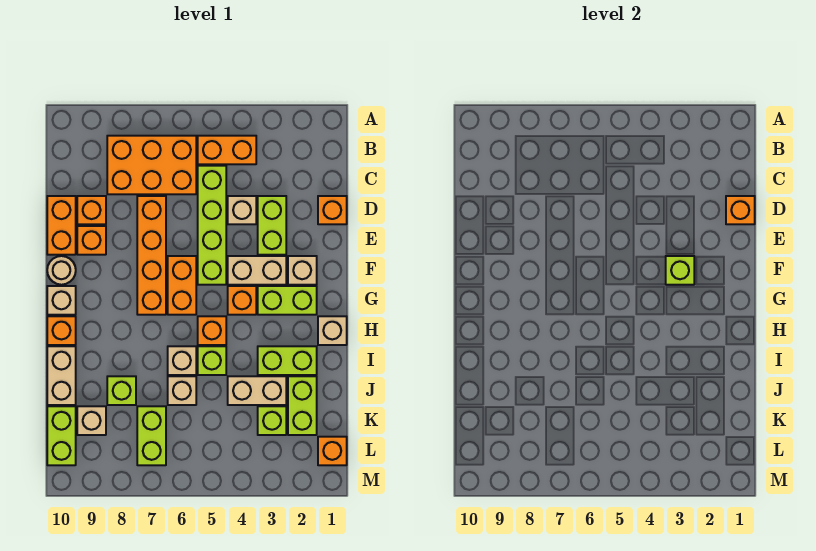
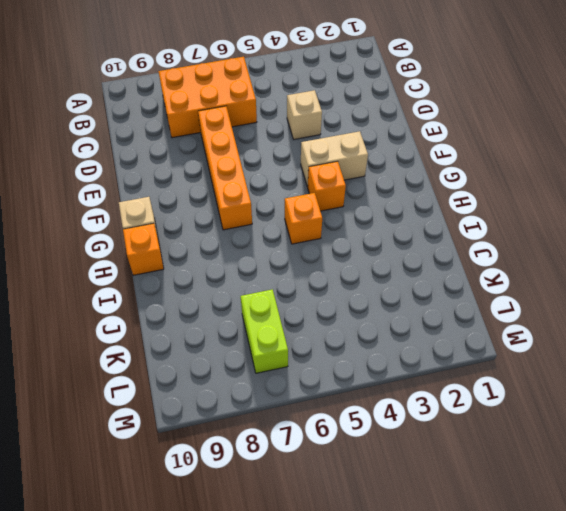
none -> orange 1x2 brick [198,136,256,164]
none -> lime 1x4 brick [198,166,226,285]
none -> orange 1x1 brick [318,196,347,224]
none -> lime 1x2 brick [258,196,286,255]

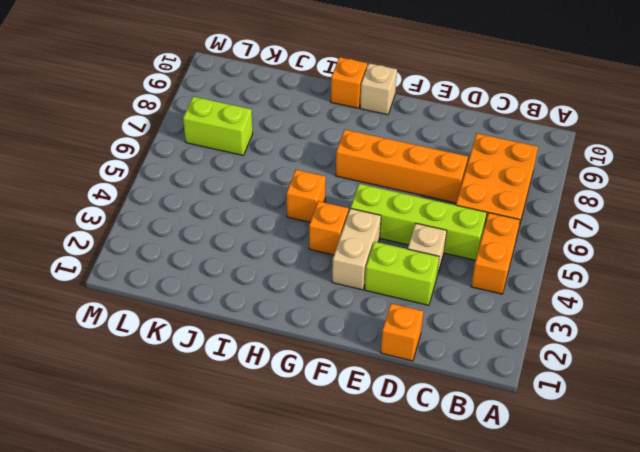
none -> orange 1x1 brick [77,196,106,224]
none -> orange 1x2 brick [47,196,76,255]
none -> orange 1x1 brick [77,226,106,255]
none -> tan 1x1 brick [288,256,317,285]

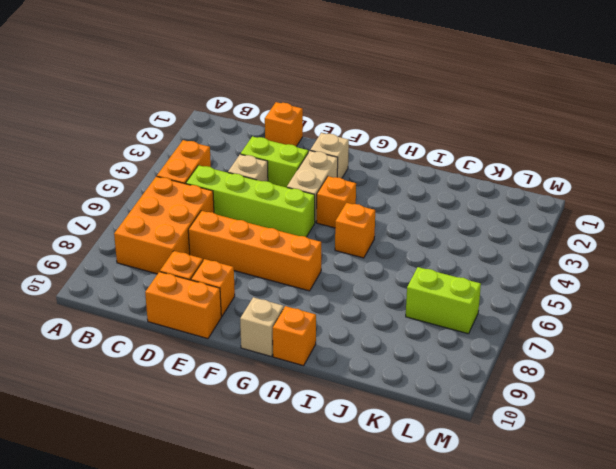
none -> orange 1x2 brick [168,256,196,315]
none -> tan 1x1 round brick [47,256,76,285]
none -> lime 1x2 brick [258,286,317,315]
none -> tan 1x1 brick [318,316,347,345]

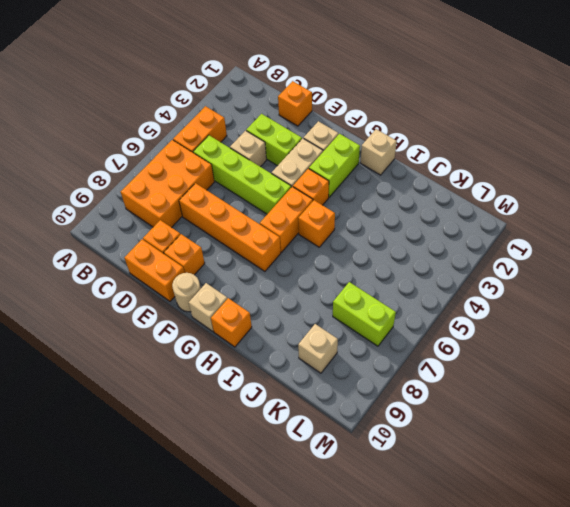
orange 1x2 brick [260,187,313,252] -> orange 1x2 brick turned to [168,256,196,315]
none -> lime 1x2 brick [258,346,317,375]
none -> lime 1x1 brick [198,346,226,375]
none -> tan 1x1 brick [168,346,196,375]
none -> tan 1x2 brick [47,346,76,405]

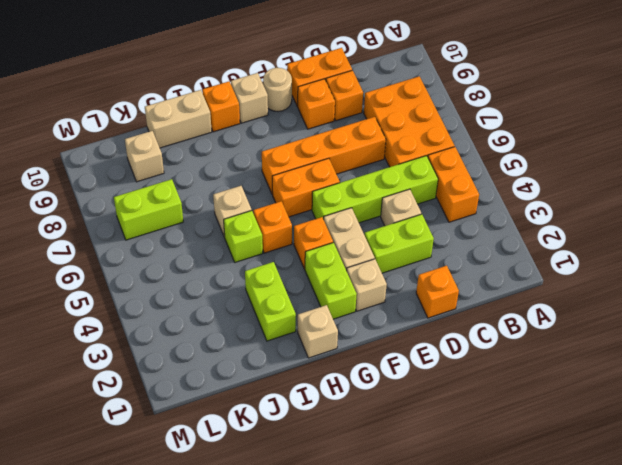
none -> lime 1x2 brick [288,376,317,435]
none -> tan 1x2 brick [228,376,286,405]
none -> tan 1x1 brick [168,376,196,405]
none -> lime 1x1 brick [107,376,136,405]

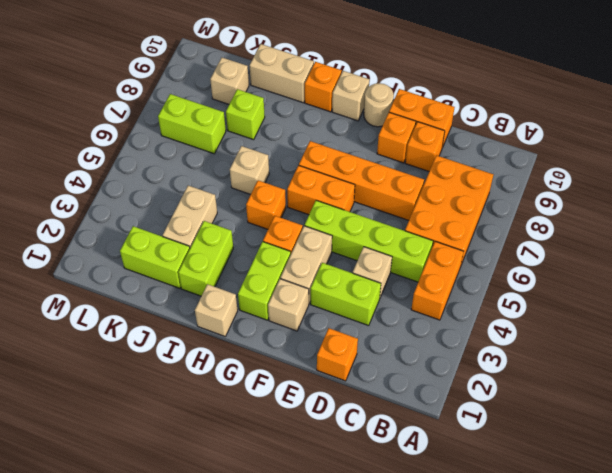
none -> lime 1x1 brick [198,346,226,375]
none -> tan 1x1 brick [168,376,196,405]
none -> lime 1x1 brick [258,406,286,435]
none -> lime 1x2 brick [47,406,76,465]

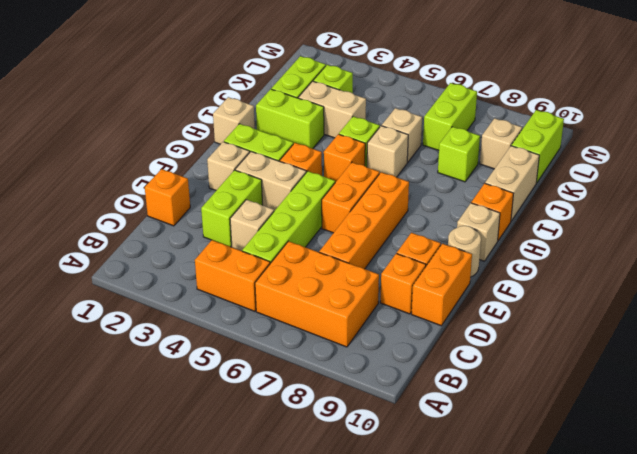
none -> orange 1x1 brick [318,437,347,465]
none -> orange 1x1 brick [726,196,755,224]
none -> lime 1x1 brick [666,256,694,285]

